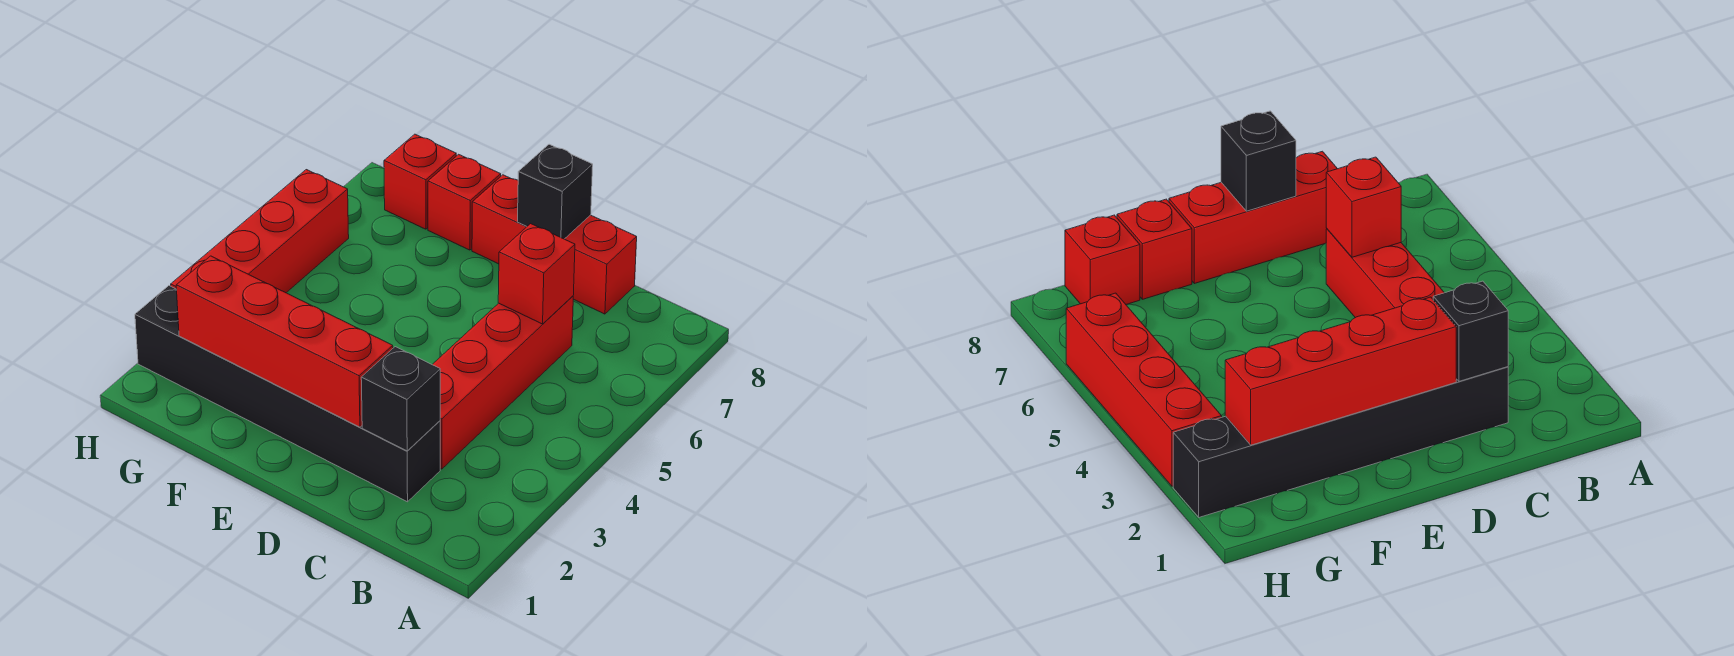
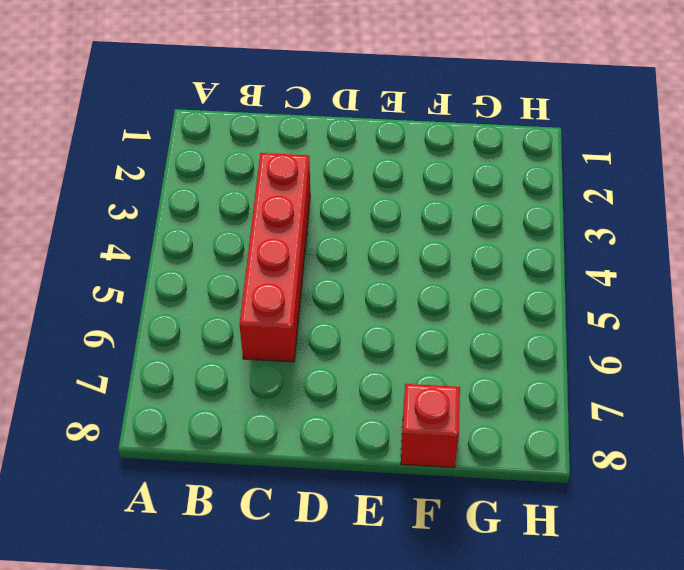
none -> black 1x6 brick [135,286,440,502]
none -> red 1x3 brick [472,175,637,314]

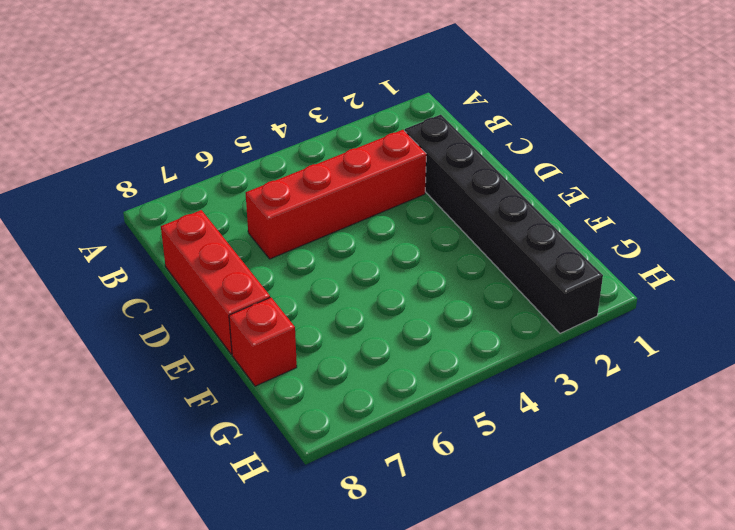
none -> red 1x1 brick [384,134,456,229]
none -> red 1x4 brick [171,170,349,293]

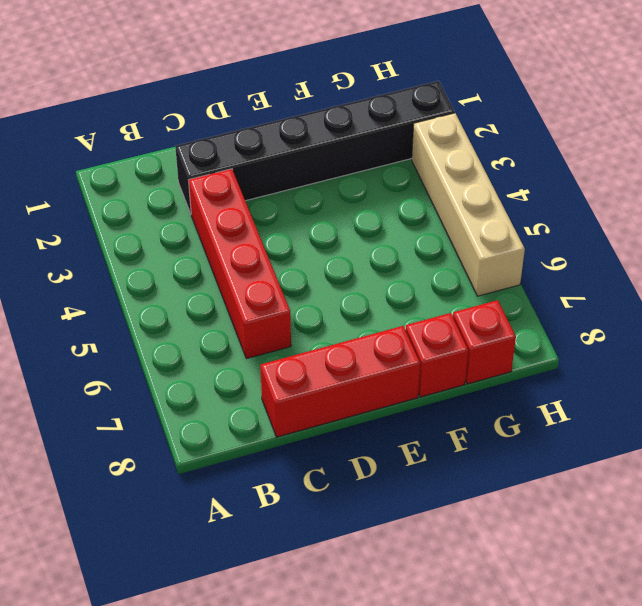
tan 1x4 brick [412,113,525,296] -> red 1x4 brick [171,170,349,293]
none -> black 1x1 brick [361,347,440,451]
none -> red 1x1 brick [498,224,575,324]

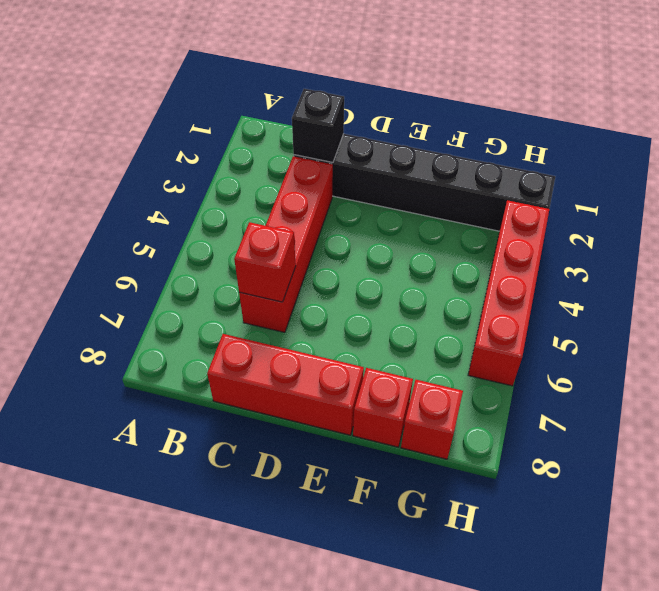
none -> red 1x4 brick [176,256,393,427]
none -> black 1x1 brick [517,144,593,239]

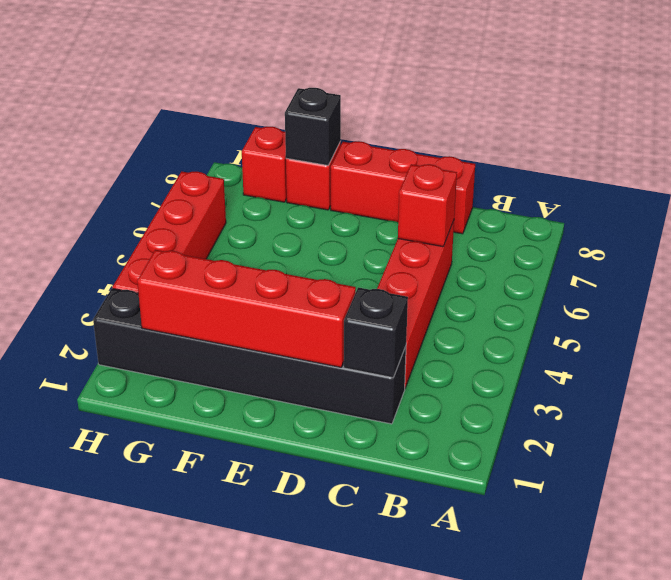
black 1x1 brick [285,88,341,165] -> black 1x1 brick moved to [517,144,593,239]

